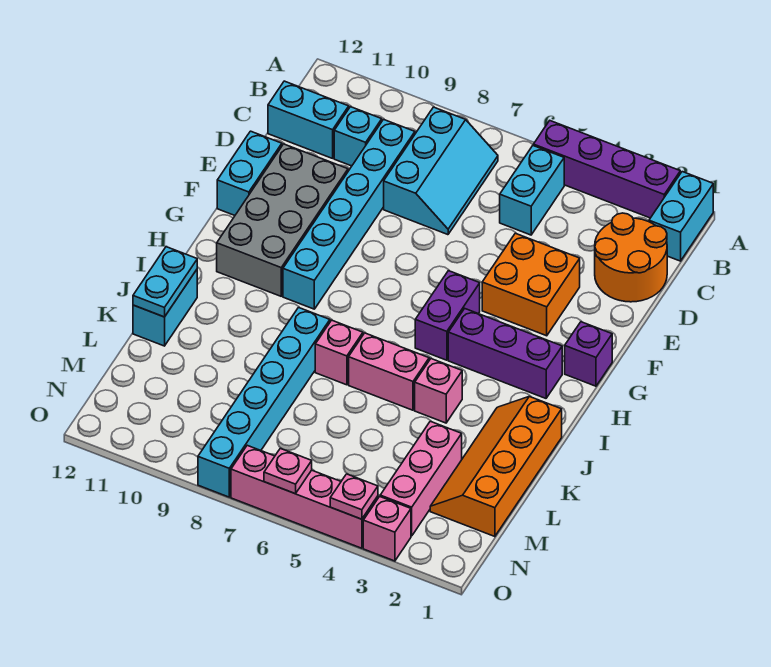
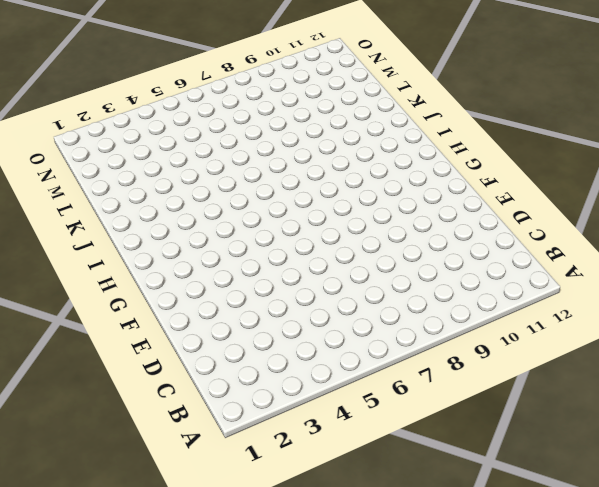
none -> cyan 1x2 brick [649,172,713,261]
none -> purple 1x4 brick [533,121,680,218]
none -> cyan 1x2 brick [500,146,564,235]

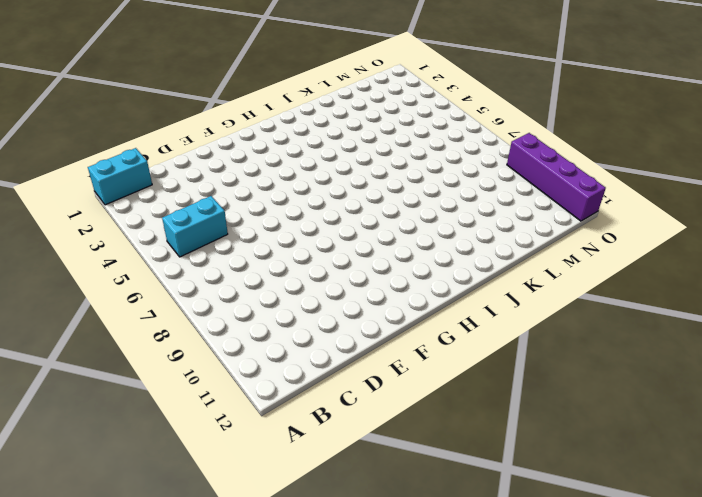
purple 1x4 brick [507,133,606,221] -> purple 1x4 brick moved to [533,121,680,218]
none -> cyan 2x3 slope [384,107,498,235]
none -> orange 2x2 round brick [595,213,667,302]
none -> cyan 1x6 brick [283,120,415,309]

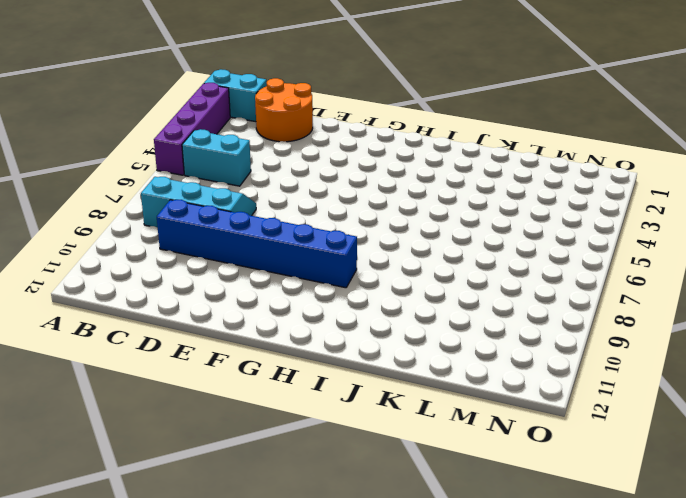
blue 1x6 brick [157,200,357,288] -> cyan 1x6 brick [283,120,415,309]
none -> cyan 1x1 brick [334,107,382,166]
none -> cyan 1x2 brick [268,81,349,158]
none -> orange 2x2 brick [482,233,580,336]

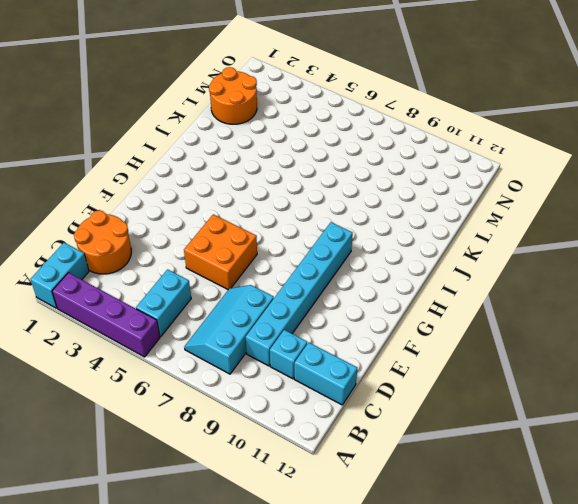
orange 2x2 brick [184,214,257,290] -> orange 2x2 brick moved to [482,233,580,336]
orange 2x2 round brick [209,67,257,124] -> orange 2x4 slope [430,396,562,537]
none -> grey 2x4 brick [217,144,348,296]
none -> cyan 1x2 brick [217,131,282,215]
none -> purple 1x1 brick [565,322,612,386]

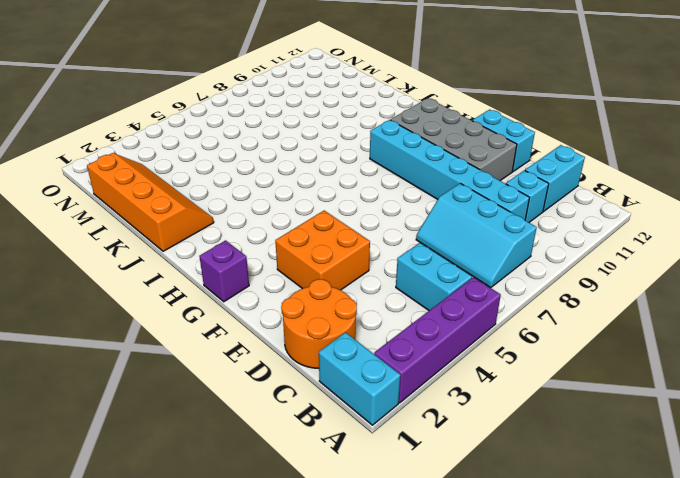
none -> purple 1x2 brick [415,271,480,360]
none -> purple 1x3 brick [448,309,562,398]
none -> pink 1x1 brick [415,359,462,423]

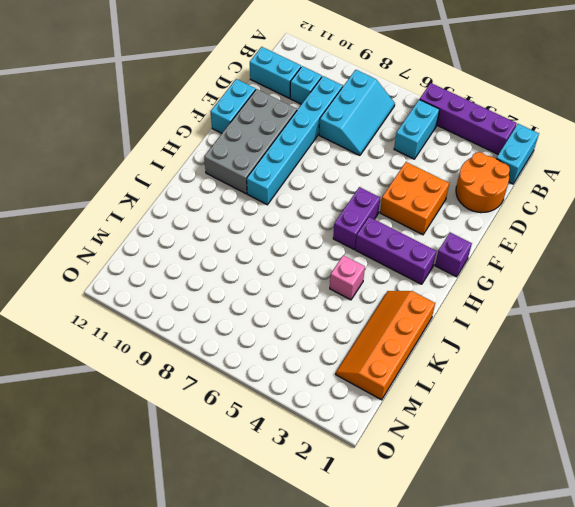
none -> pink 1x2 brick [349,333,429,410]
none -> pink 1x1 brick [315,320,363,385]
none -> cyan 1x6 brick [198,308,330,497]

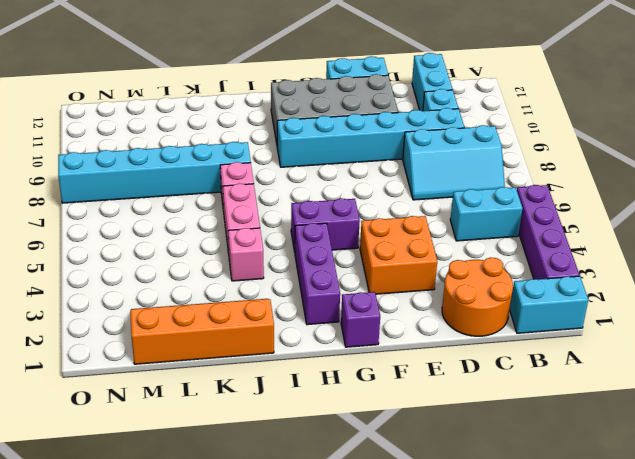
none -> cyan 1x2 brick [133,270,197,346]
none -> pink 1x3 brick [380,421,462,536]
none -> pink 1x1 brick [363,497,411,561]

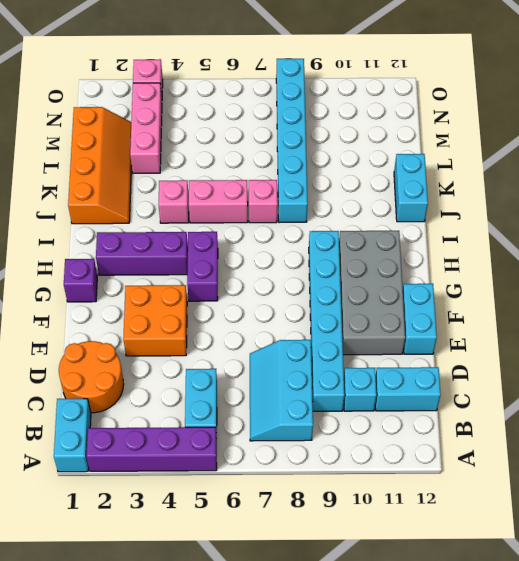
none -> pink 1x4 brick [231,445,378,548]
none -> cyan 1x2 plate [133,247,197,317]
none -> pink 1x1 plate [330,474,378,519]

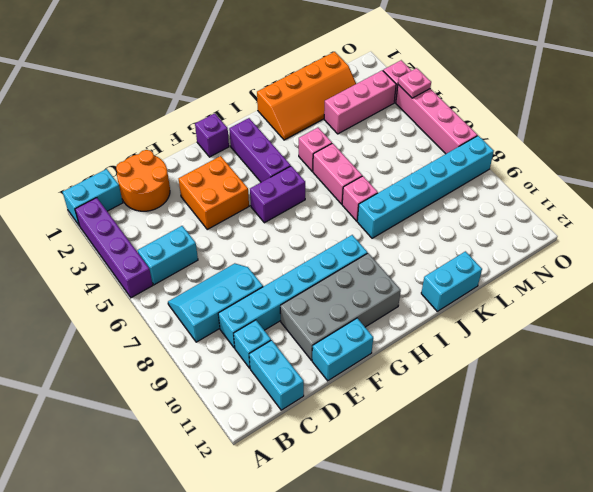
none -> cyan 1x2 plate [133,247,197,317]
none -> pink 1x1 plate [264,448,312,494]

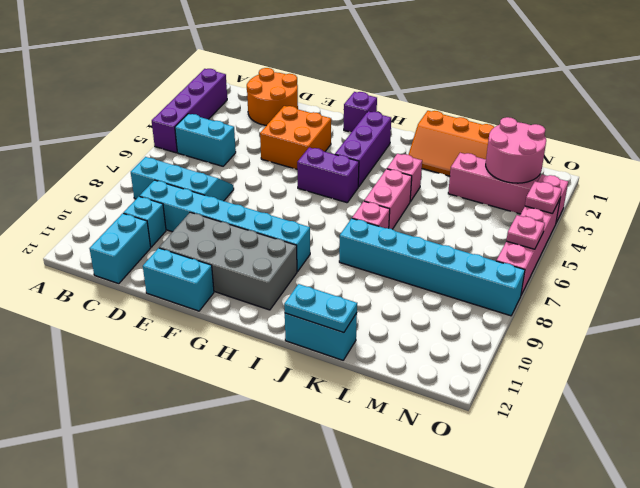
pink 2x2 round brick [486,117,546,183] -> none
none -> cyan 1x2 brick [649,172,713,261]

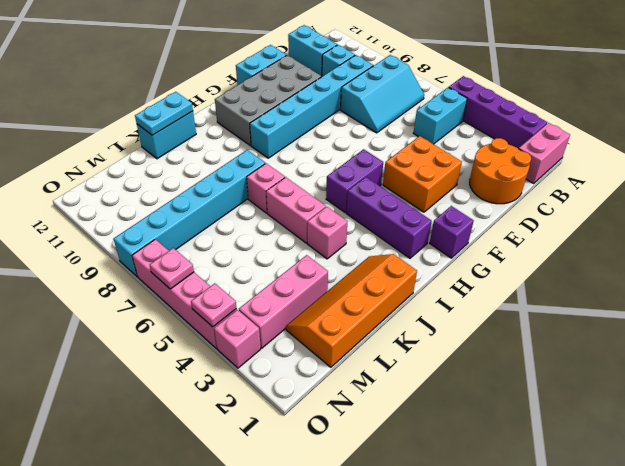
pink 1x2 brick [519,123,570,184] -> cyan 1x2 brick [649,172,713,261]

